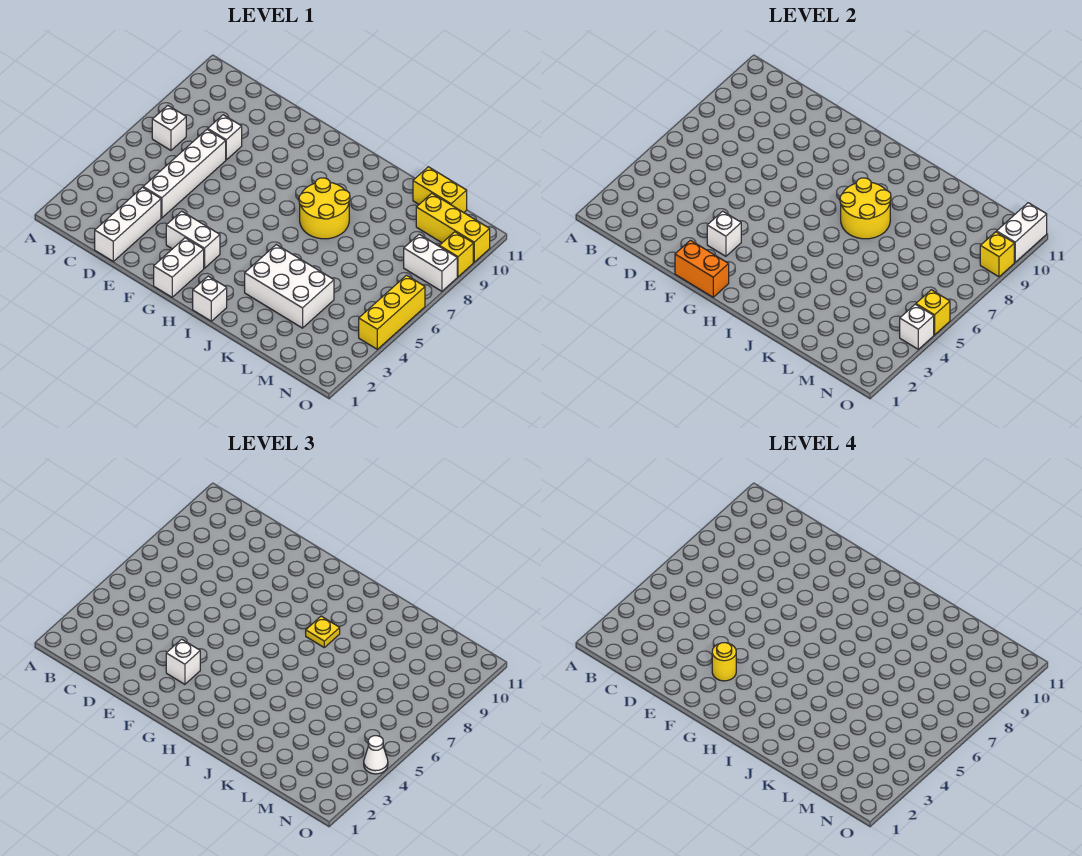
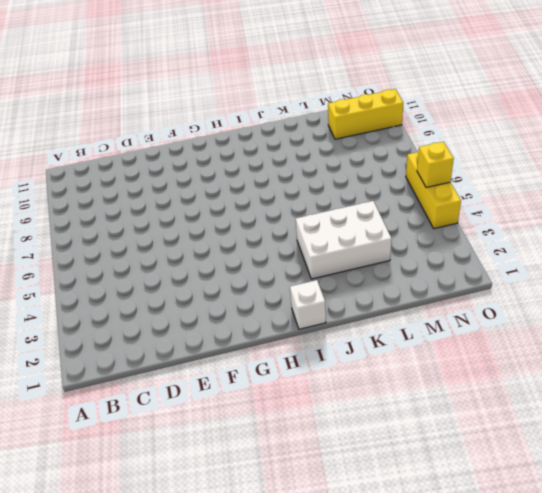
none -> white 1x1 brick [152,106,186,150]
none -> white 1x3 brick [95,187,161,261]
none -> white 1x4 brick [143,129,226,218]

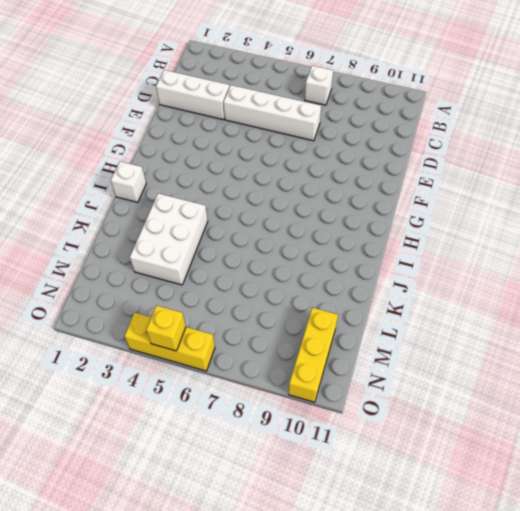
none -> white 1x1 brick [208,115,242,160]
none -> white 1x2 brick [166,211,220,268]
none -> white 1x2 brick [154,238,204,297]

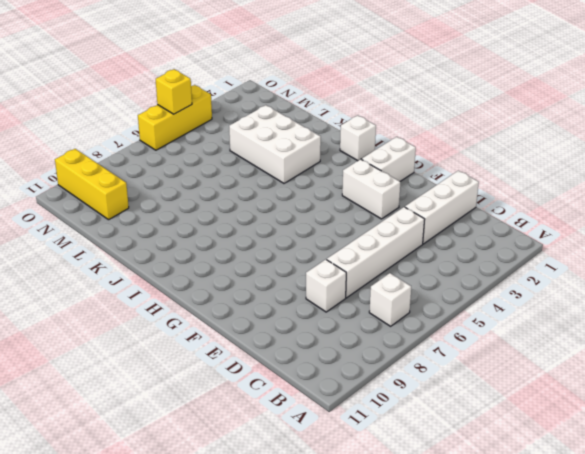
none -> yellow 2x2 round brick [299,178,350,239]
none -> yellow 1x2 brick [413,167,467,213]
none -> white 1x2 brick [404,234,457,291]

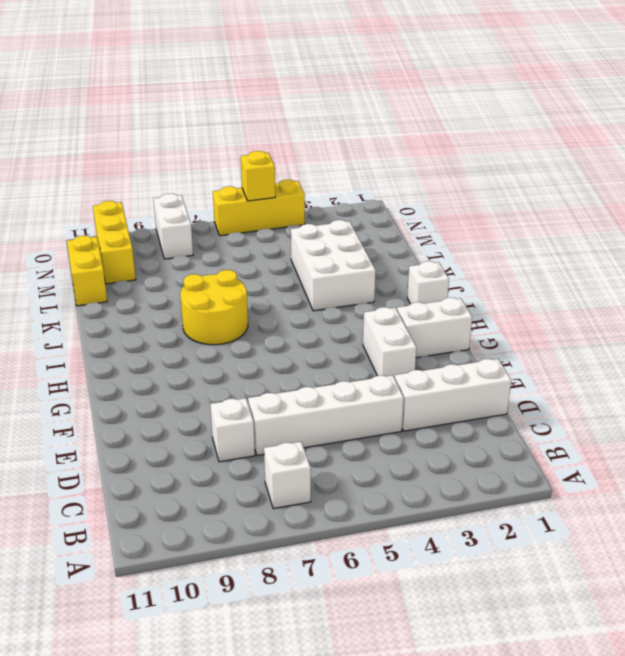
none -> yellow 1x1 brick [439,232,473,277]
none -> orange 1x2 brick [675,240,729,297]
none -> white 1x1 brick [707,211,741,256]

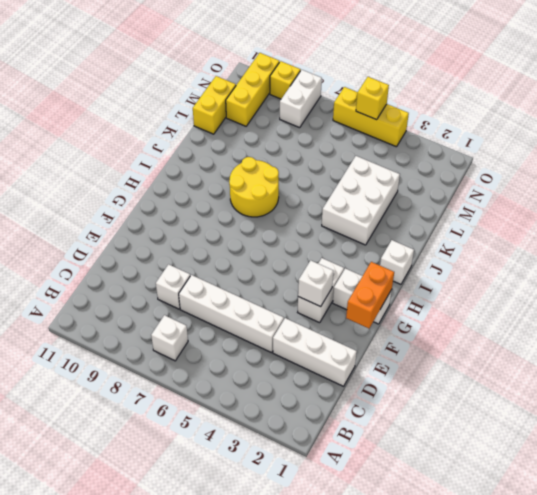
none -> yellow 2x2 round brick [840,178,891,239]
none -> white 1x1 brick [900,304,934,349]
none -> yellow 1x1 brick [980,232,1014,277]

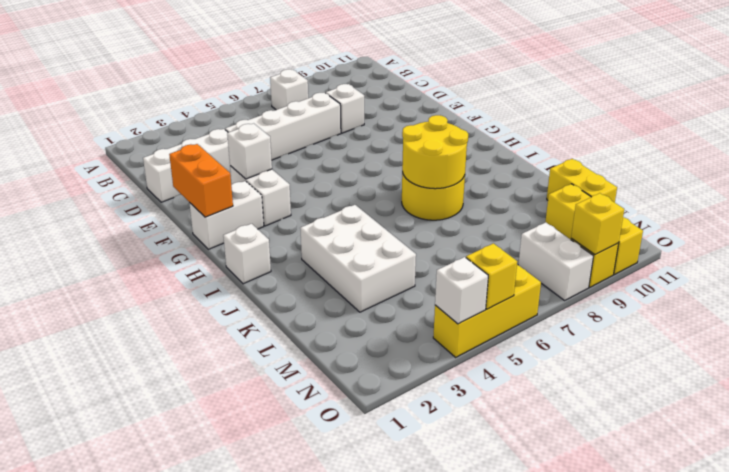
none -> white 1x2 brick [997,203,1047,262]
none -> white 1x1 brick [166,639,200,684]
none -> yellow 1x1 plate [306,616,340,647]

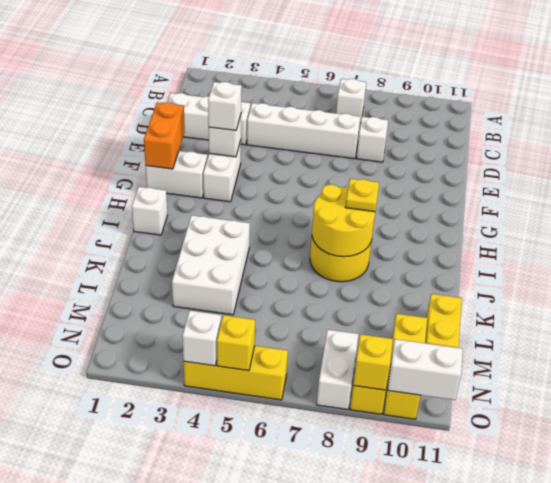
none -> white 1x1 cone [364,736,388,774]
none -> yellow 1x1 round brick [712,643,736,681]

